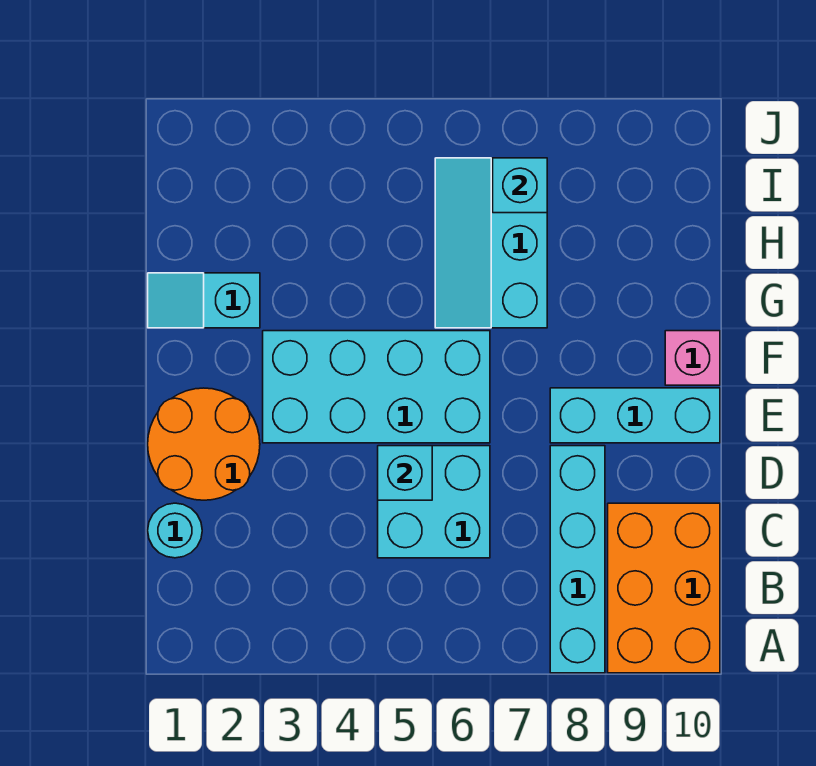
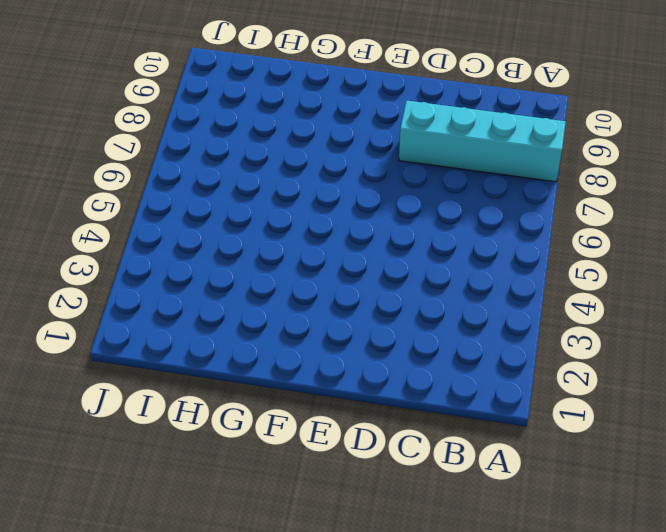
none -> orange 2x3 brick [608,503,720,673]
none -> cyan 1x1 round brick [148,503,202,558]
none -> cyan 2x2 brick [378,446,490,558]

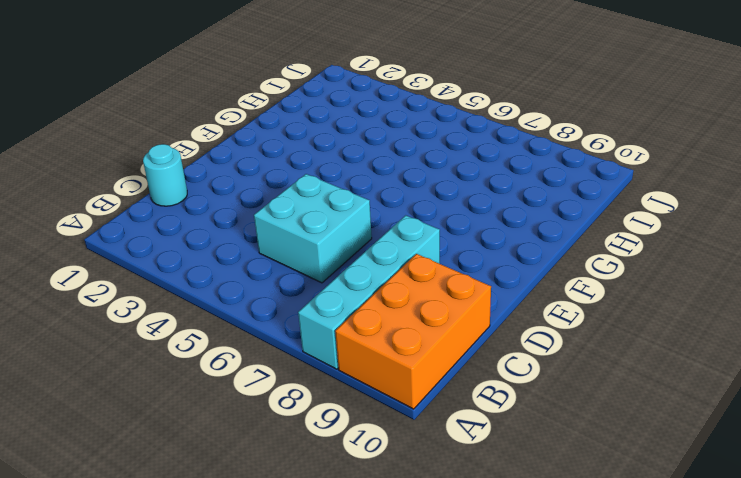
none -> orange 2x2 round brick [148,388,260,500]
none -> cyan 2x4 brick [263,331,490,443]
none -> cyan 1x3 brick [550,388,720,443]

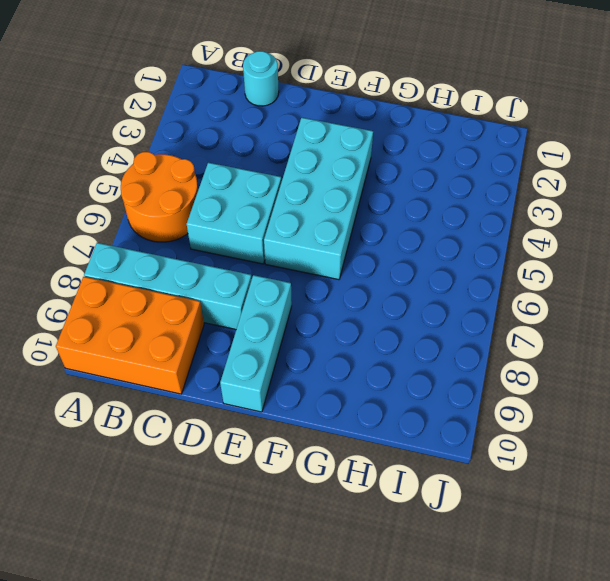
orange 2x2 round brick [121,152,198,242] -> orange 2x2 round brick moved to [148,388,260,500]
none -> pink 1x1 brick [665,331,720,385]
none -> cyan 1x2 slope [148,273,260,328]
none -> cyan 2x3 slope [435,158,547,328]

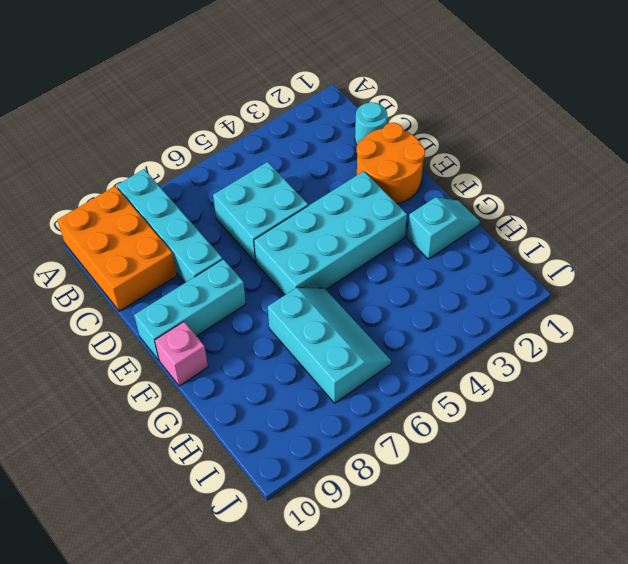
none -> cyan 1x1 brick [378,446,432,500]
none -> cyan 1x1 brick [493,158,547,213]

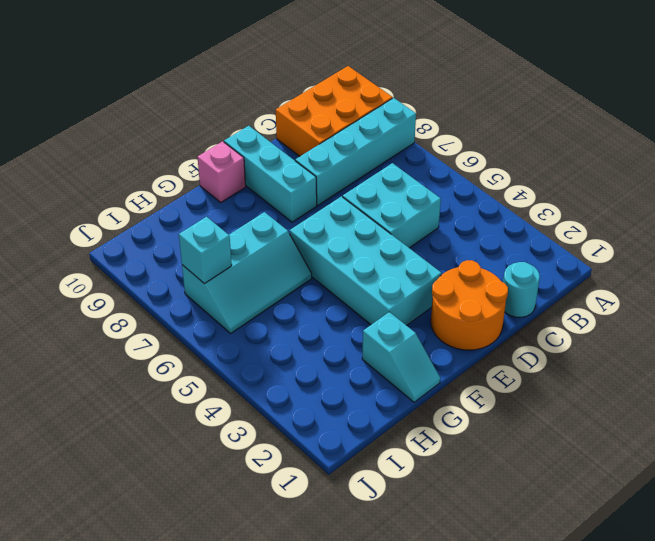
none -> cyan 1x1 brick [378,446,432,500]

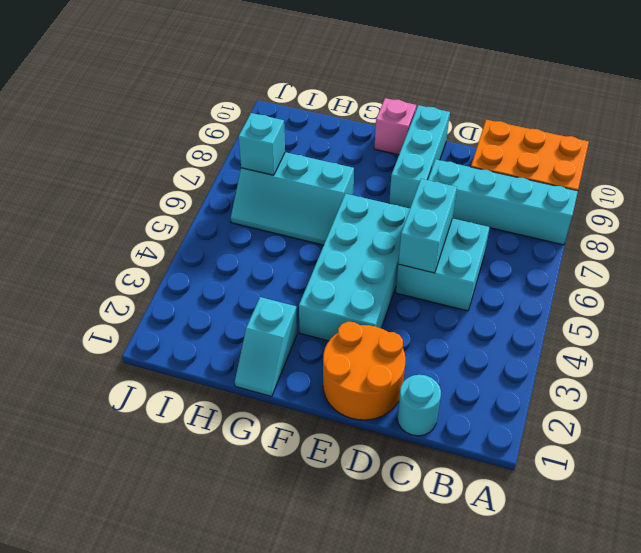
cyan 1x2 brick [398,179,457,273] -> cyan 1x1 brick [378,446,432,500]

